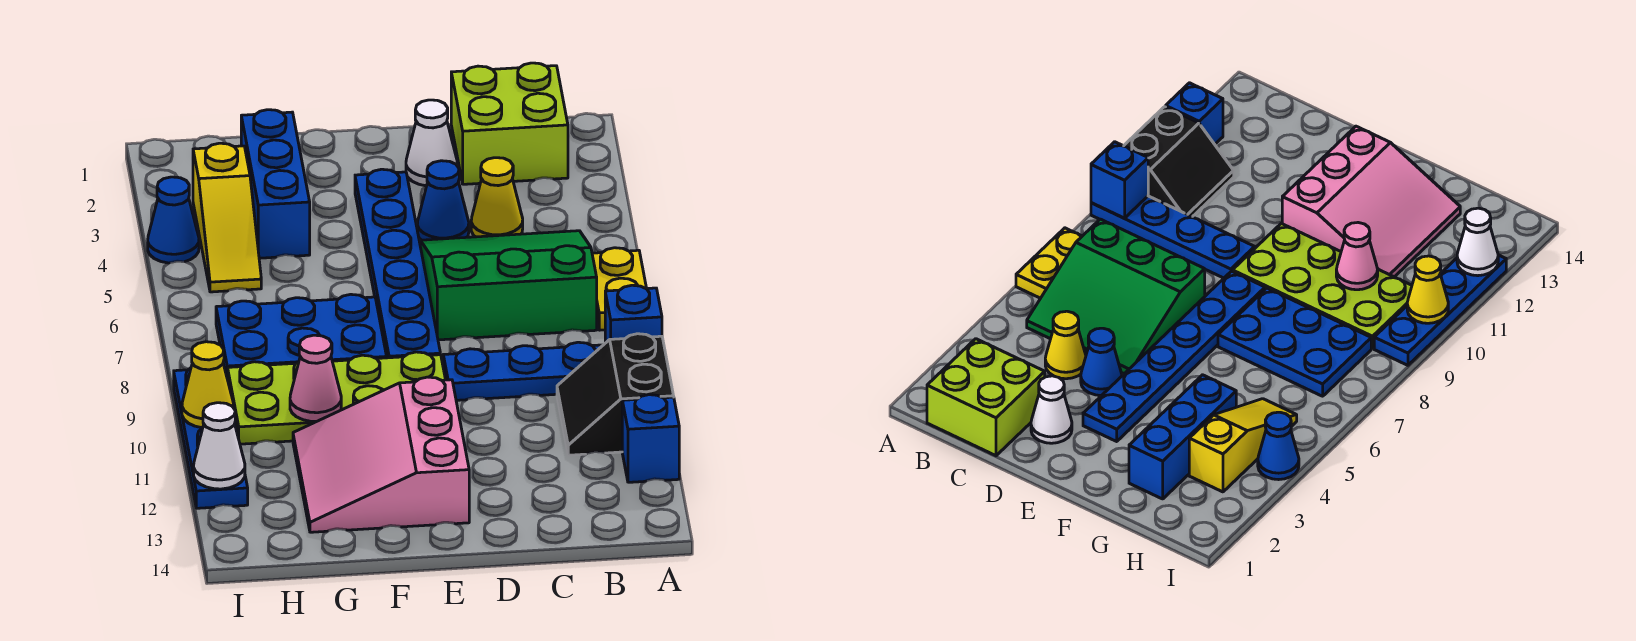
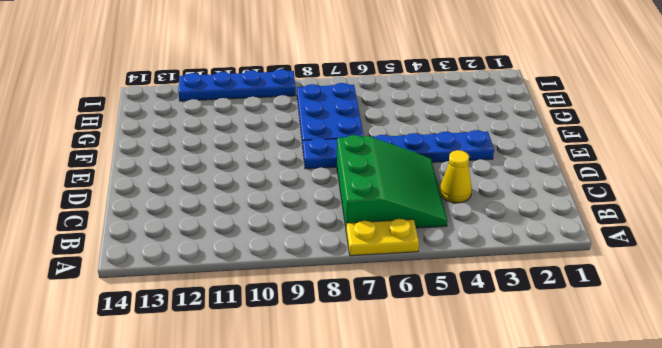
none -> blue 1x4 plate [443,342,603,400]
none -> black 2x2 slope [557,334,674,455]
none -> blue 1x1 brick [622,395,679,482]

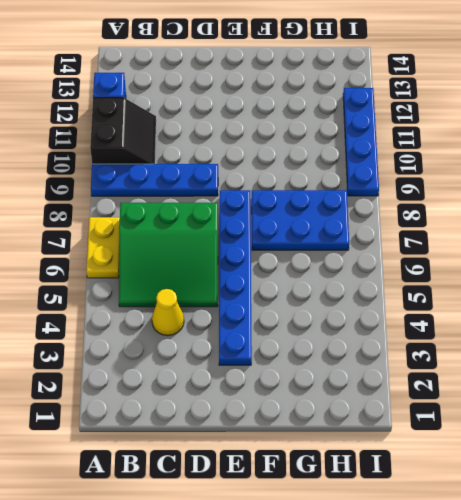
none -> lime 2x2 brick [451,63,568,184]
none -> white 1x1 cone [406,100,457,186]
none -> blue 1x1 cone [417,161,469,240]

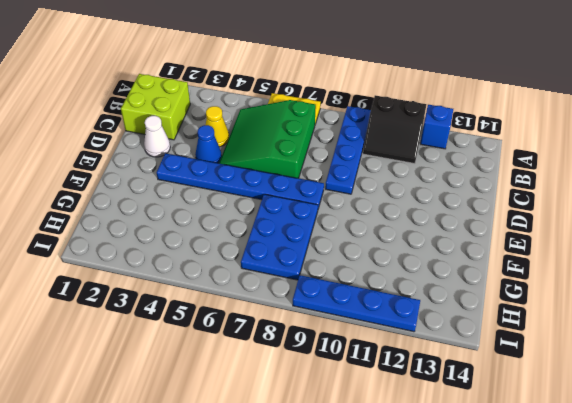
none -> lime 2x4 plate [228,352,445,444]
none -> pink 3x3 slope [293,377,469,532]
none -> blue 1x3 brick [241,110,310,258]

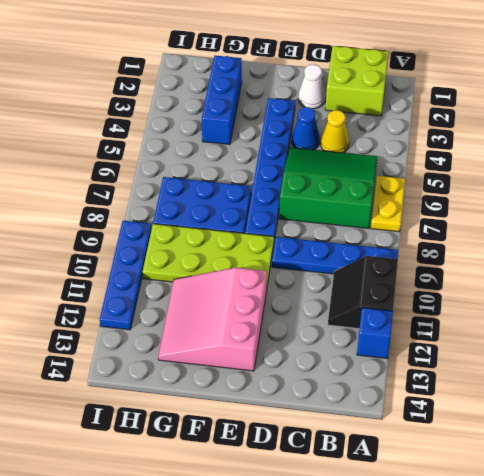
none -> yellow 1x3 slope [193,143,261,292]
none -> blue 1x1 cone [148,177,199,263]
none -> blue 1x1 brick [605,285,662,343]

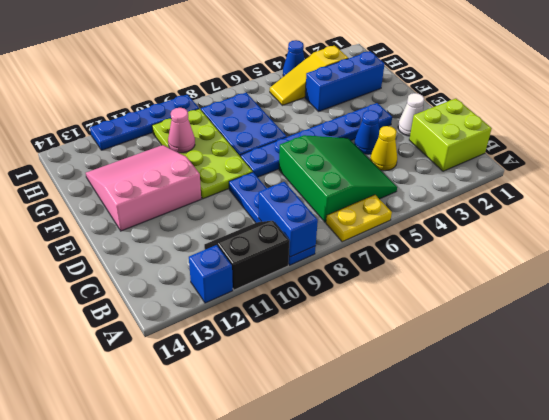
blue 1x2 brick [259,182,318,257] -> blue 1x1 brick [605,285,662,343]
none -> yellow 1x1 cone [182,342,233,428]
none -> white 1x1 cone [194,403,245,489]

